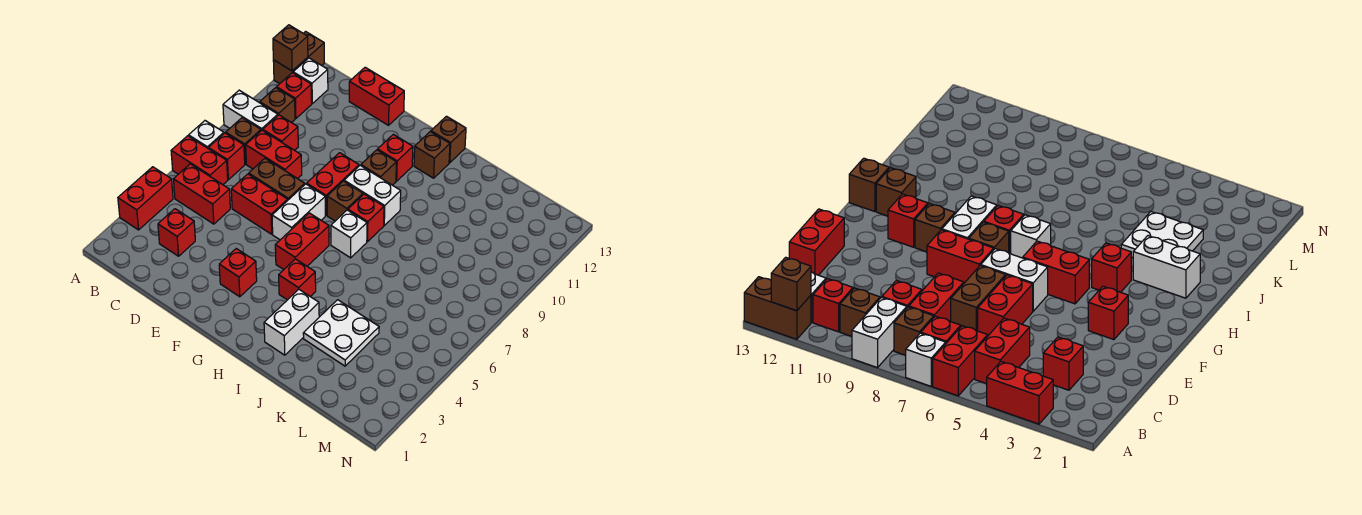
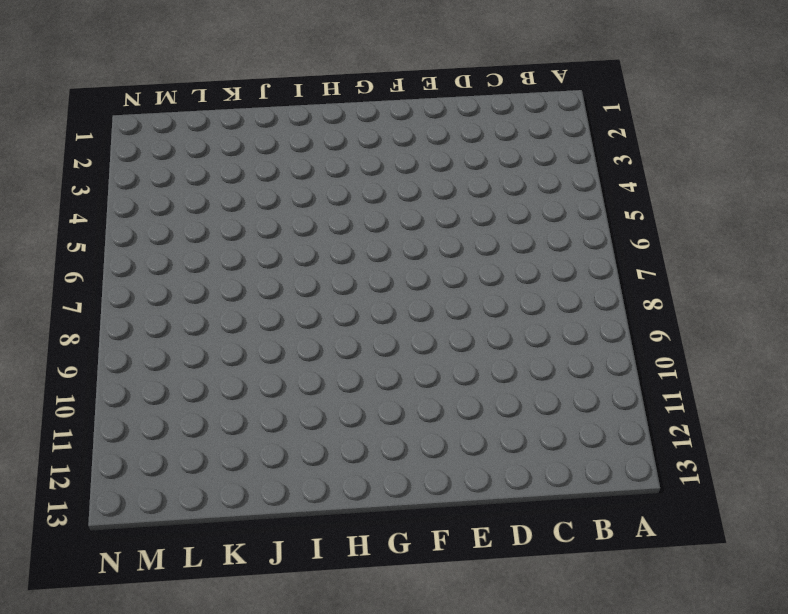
none -> red 1x2 brick [118,167,173,230]
none -> red 1x2 brick [171,136,228,185]
none -> white 1x1 brick [189,121,224,148]
none -> white 1x2 brick [223,90,278,130]

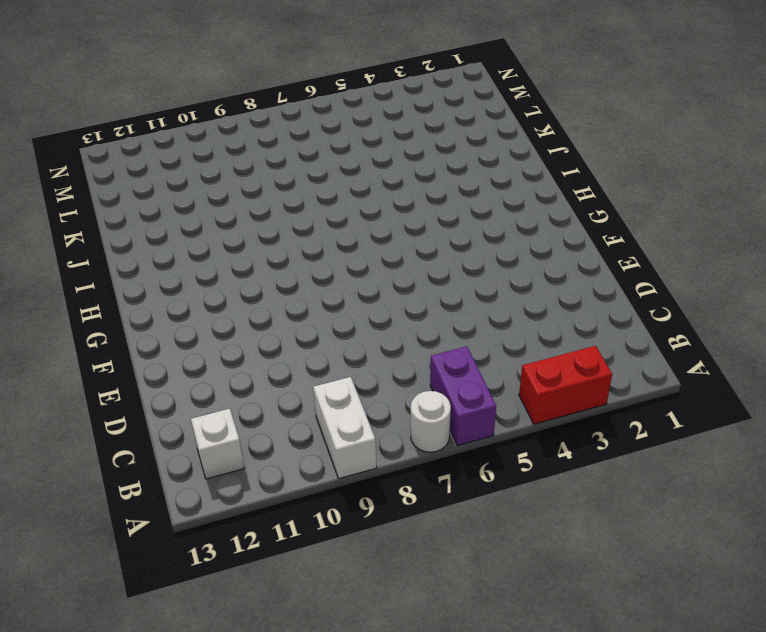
purple 1x2 brick [430,346,496,446] -> red 1x2 brick [171,136,228,185]
white 1x1 round brick [411,391,451,452] -> white 1x1 brick [189,121,224,148]
none -> brown 1x2 brick [273,32,324,84]
none -> red 1x2 brick [173,164,230,224]
none -> red 1x1 brick [208,133,245,180]
none -> brown 1x1 brick [226,118,261,164]

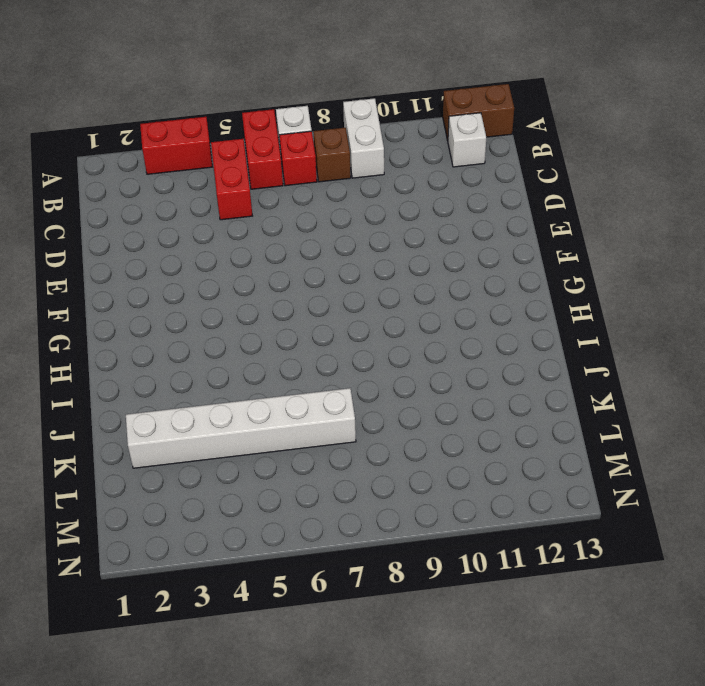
white 1x6 brick [126,388,356,468] -> white 2x2 plate [303,300,379,366]
none -> brown 1x1 brick [260,88,295,123]
none -> red 1x1 brick [277,73,312,119]
none -> red 1x1 brick [158,209,195,256]
none -> red 1x2 brick [246,130,302,179]

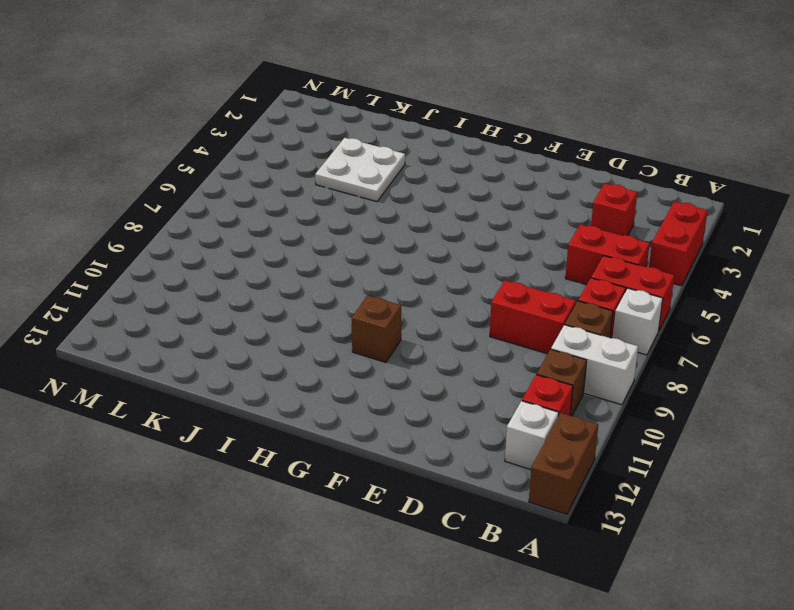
none -> red 1x1 brick [263,115,298,150]
none -> red 1x2 brick [231,174,288,234]
none -> brown 1x2 brick [249,158,305,200]
none -> red 1x2 brick [349,67,404,125]

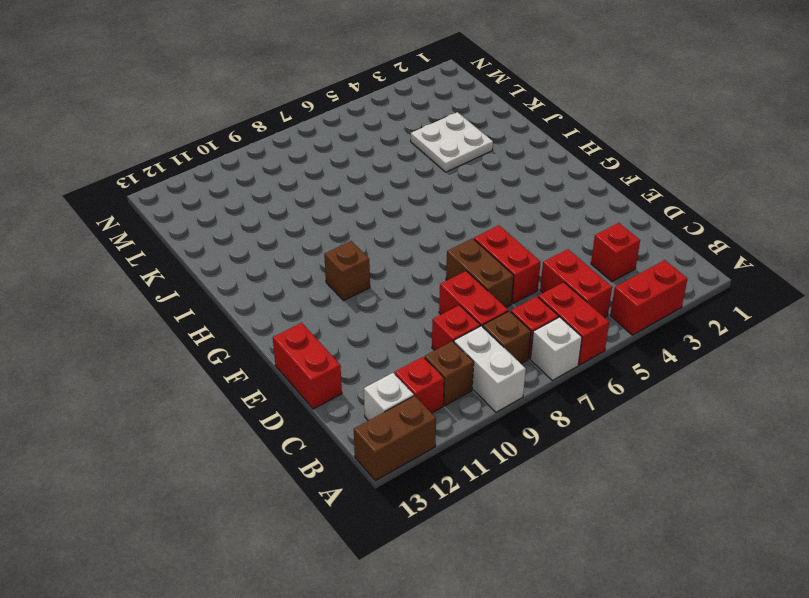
none -> red 1x1 brick [219,249,257,297]
none -> white 1x2 brick [272,184,325,240]
none -> red 1x2 brick [307,153,359,215]
none -> red 1x2 brick [275,213,329,270]

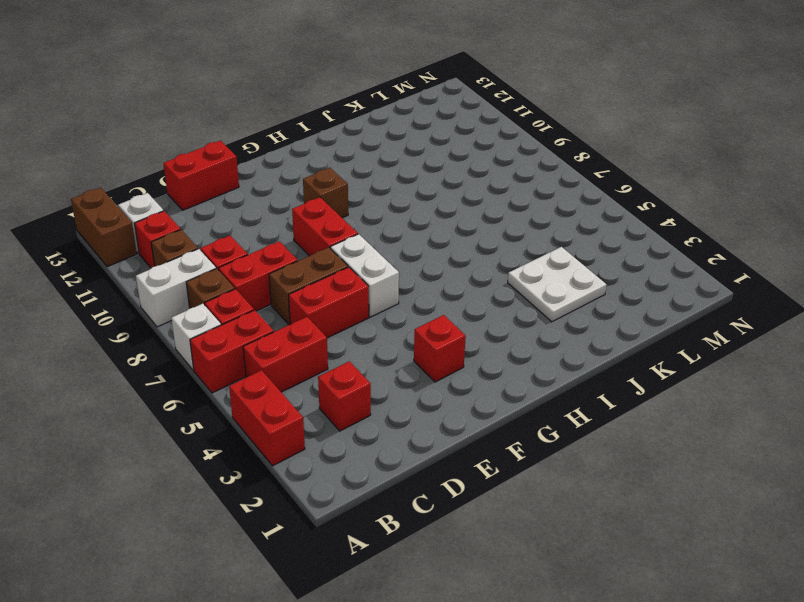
none -> red 1x2 brick [275,213,329,270]
none -> brown 1x1 brick [327,181,363,221]
none -> white 1x2 brick [344,165,401,225]
none -> red 1x1 brick [378,134,413,181]

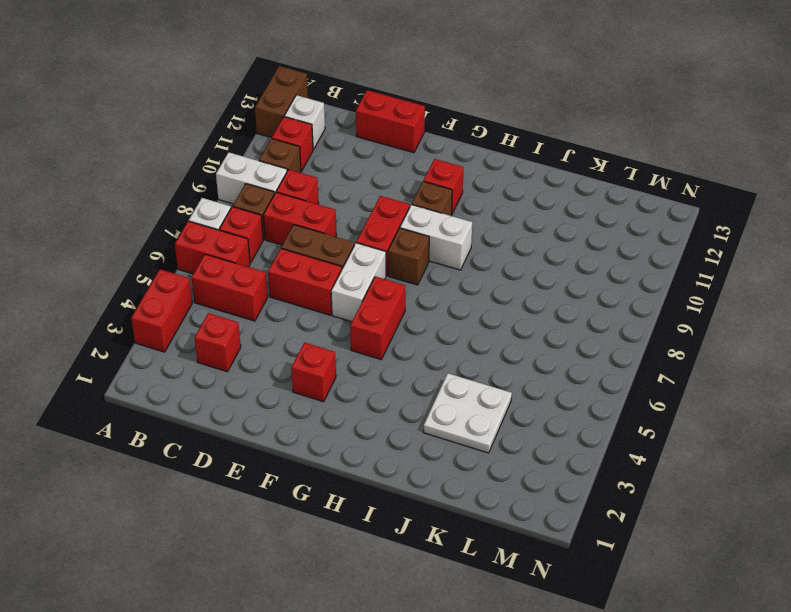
none -> red 1x1 brick [279,259,316,300]
none -> white 1x1 brick [331,210,367,258]
none -> red 1x1 brick [348,194,384,242]
none -> brown 1x1 brick [414,132,450,178]

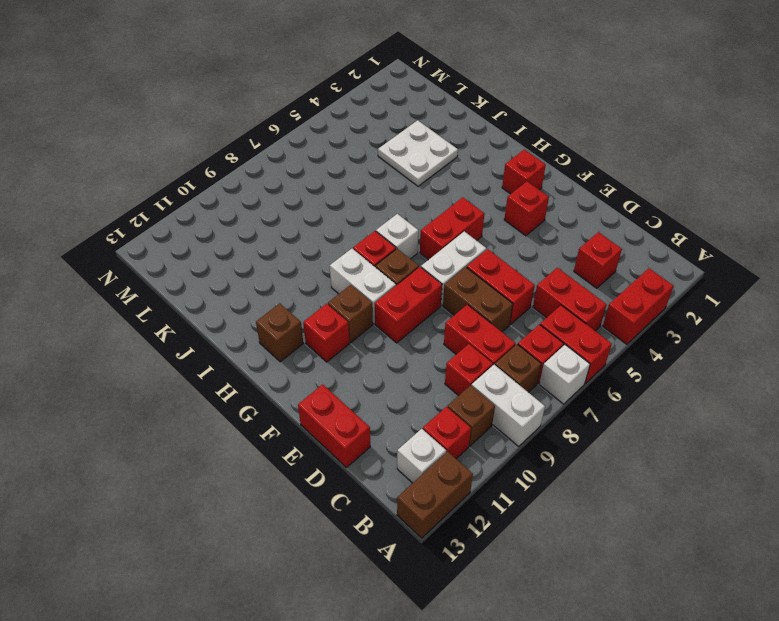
red 1x1 brick [502,150,546,194] -> red 1x1 brick moved to [279,259,316,300]
none -> brown 1x1 brick [431,116,466,163]
none -> white 1x2 brick [264,289,319,355]
none -> brown 1x1 brick [273,25,308,71]

